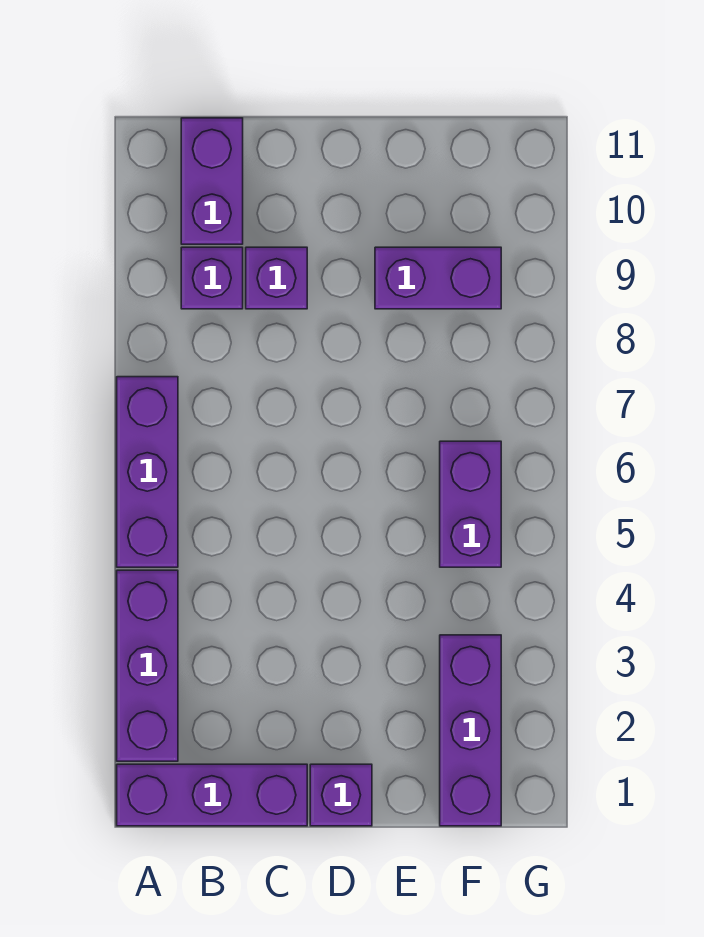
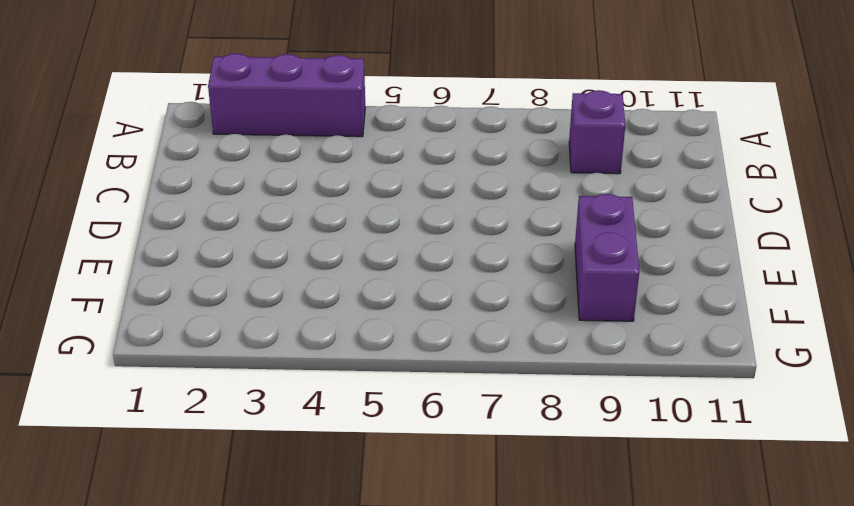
none -> purple 1x3 brick [117,764,307,826]
none -> purple 1x3 brick [117,377,178,567]

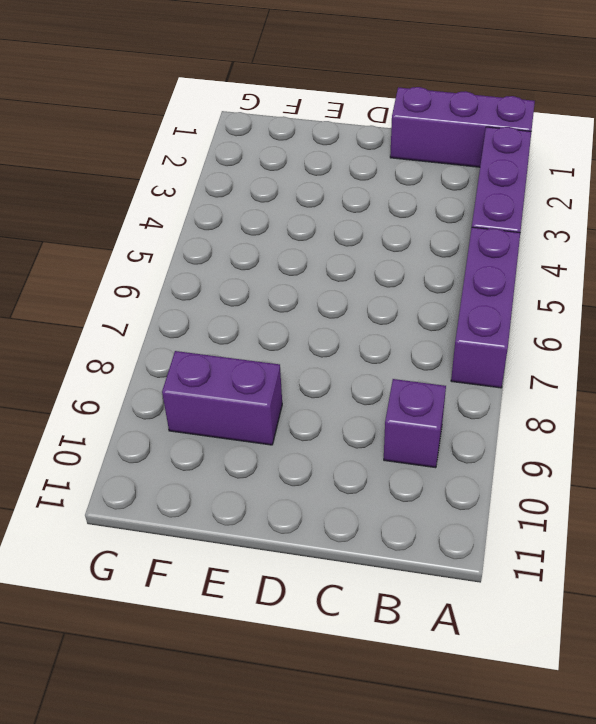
none -> purple 1x2 brick [181,118,243,244]
none -> purple 1x1 brick [246,247,307,309]

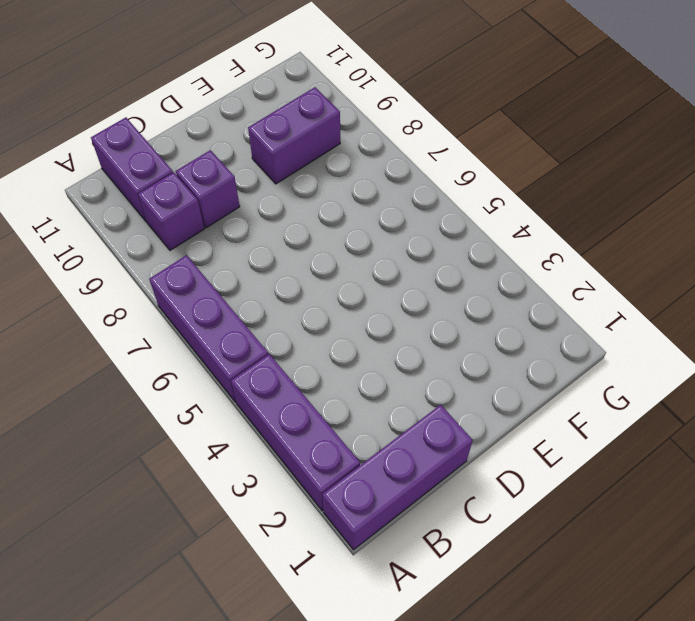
none -> purple 1x1 brick [310,764,372,826]
none -> purple 1x3 brick [440,635,501,826]

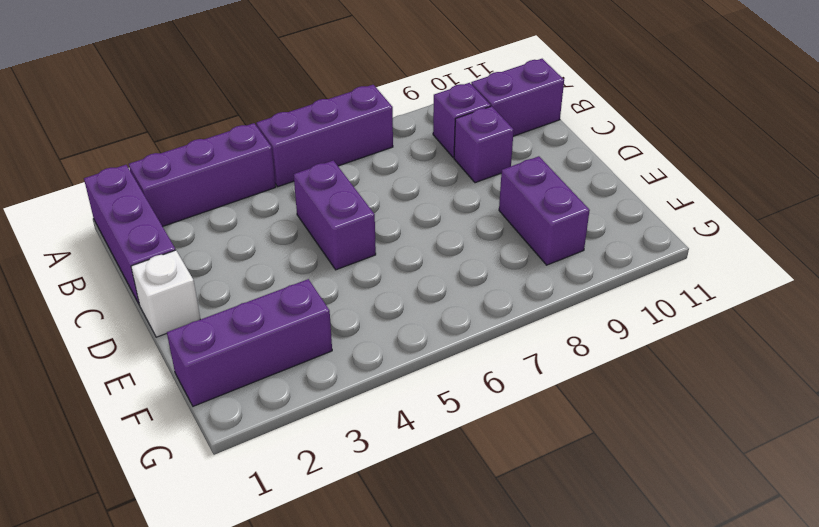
purple 1x2 brick [294,160,376,270] -> purple 1x2 brick turned to [440,441,501,567]
white 1x1 brick [131,250,200,337] -> purple 1x1 brick [310,764,372,826]

